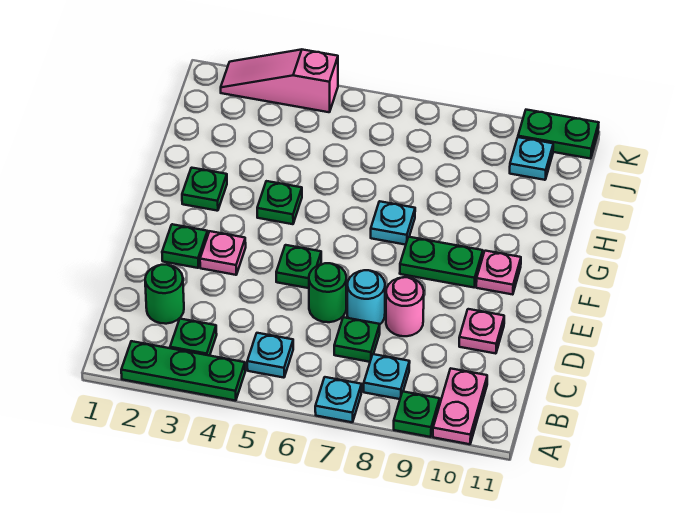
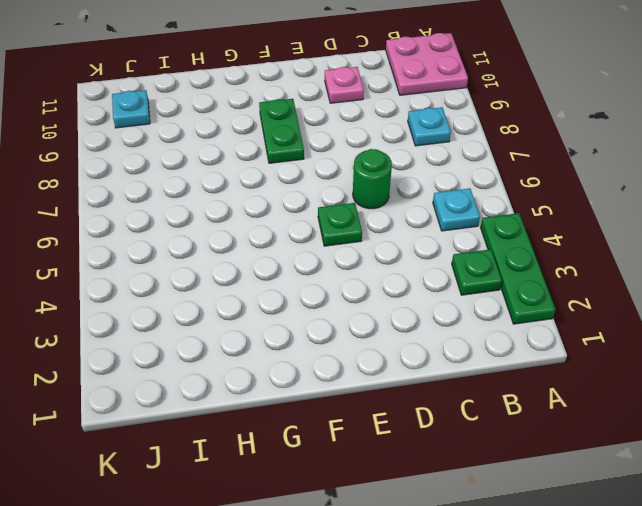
pink 2x2 plate [386,33,468,95] -> pink 1x2 plate [433,369,487,444]
none -> cyan 1x1 plate [315,377,362,422]
none -> green 1x1 plate [394,392,440,437]
none -> green 1x1 round brick [145,265,184,324]

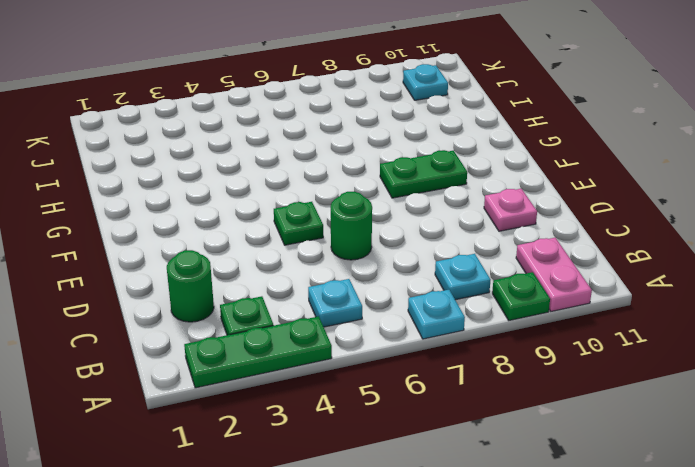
none -> green 1x1 plate [334,317,380,362]
none -> cyan 1x1 round brick [347,270,385,324]
none -> pink 1x1 round brick [386,277,424,336]

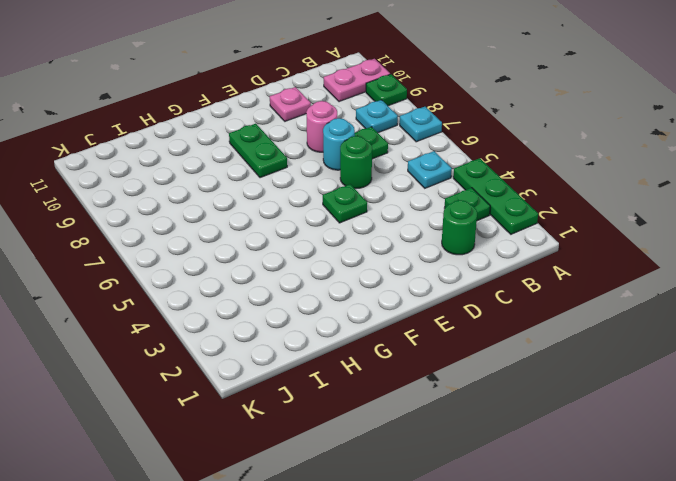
none -> green 1x1 plate [162,224,208,268]
none -> pink 1x1 plate [200,231,246,275]
none -> pink 1x1 plate [476,251,521,295]

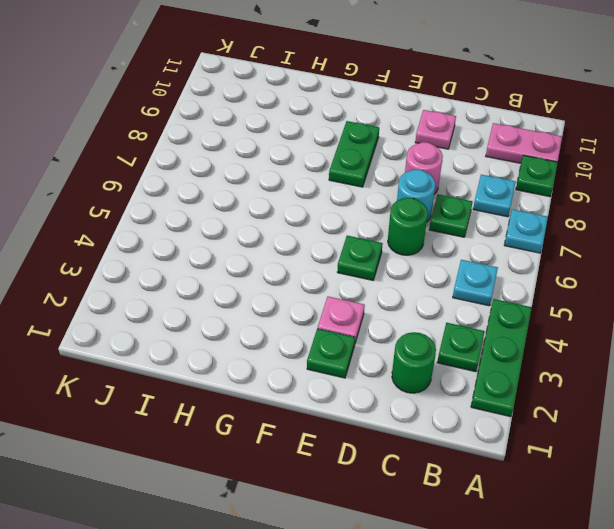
none -> pink 1x1 plate [476,251,521,295]
none -> green 1x1 plate [182,168,227,211]
none -> green 1x1 plate [257,181,302,224]

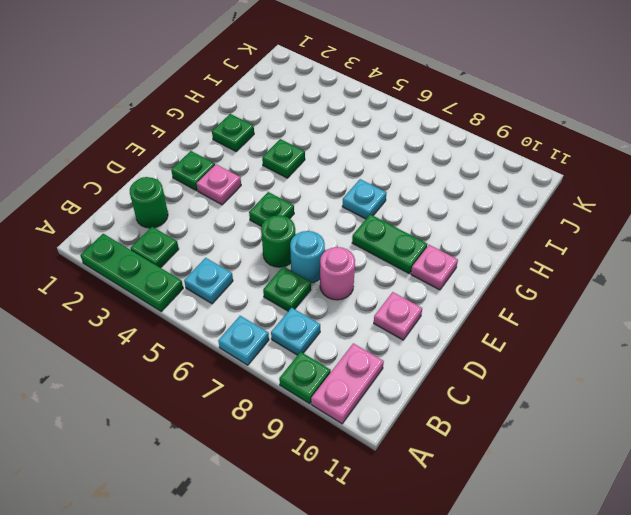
none -> cyan 1x1 plate [510,137,553,180]
none -> pink 1x3 slope [221,50,338,112]
none -> green 1x2 plate [518,110,599,159]

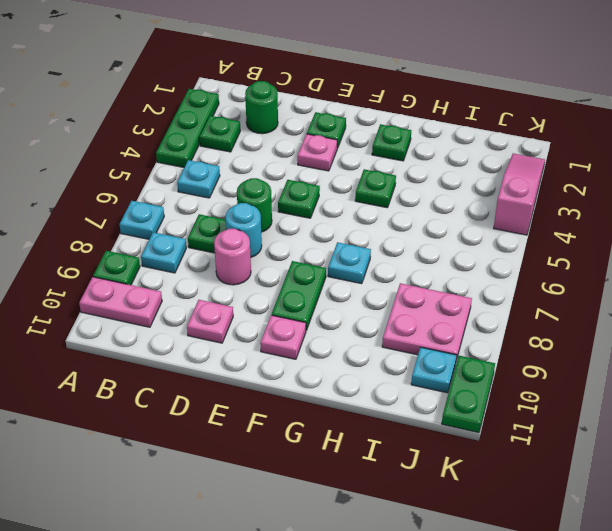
pink 2x2 plate [382,283,472,360] -> none

